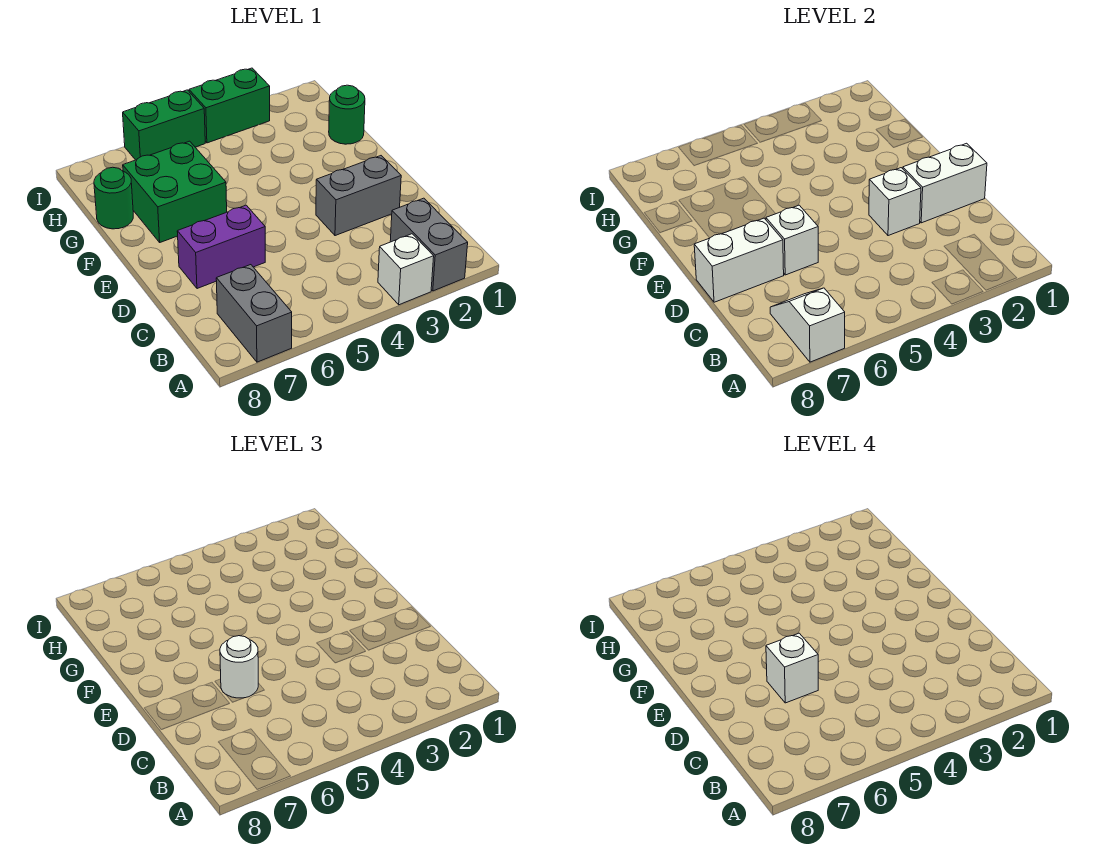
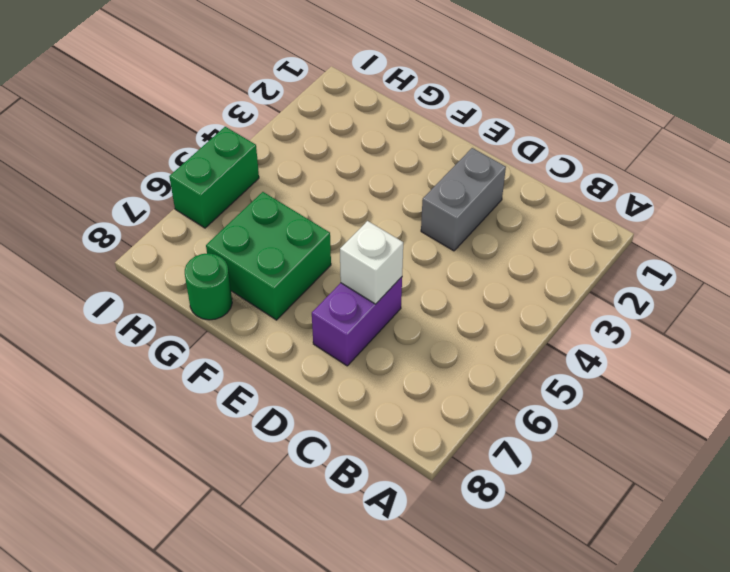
none -> grey 1x2 brick [390,198,468,291]
none -> white 1x1 brick [378,234,434,305]
none -> grey 1x2 brick [216,265,292,362]

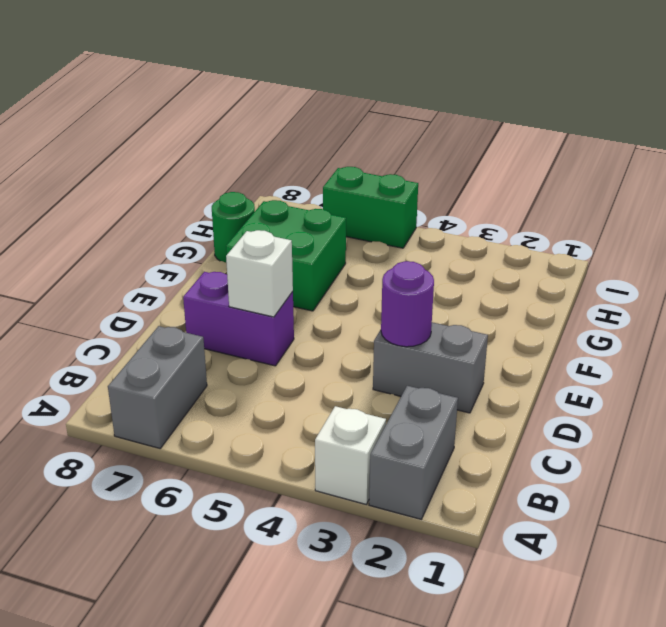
purple 1x1 round brick [381,261,434,347] -> white 1x1 brick [869,168,921,236]
none -> green 1x1 round brick [329,85,365,144]
none -> green 1x2 brick [189,68,270,143]
none -> white 1x2 slope [770,288,845,362]

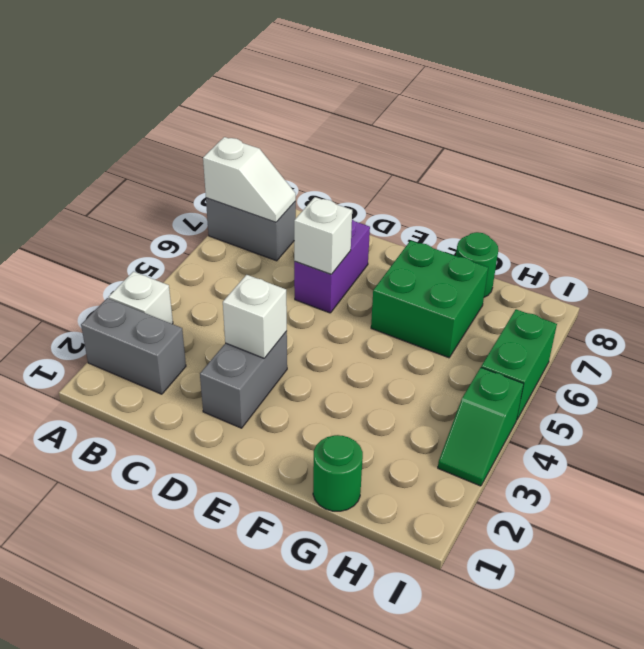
green 1x2 slope [438,368,524,486] -> green 1x2 brick [189,68,270,143]
none -> white 1x2 brick [903,143,987,223]
none -> white 1x2 brick [694,218,784,302]
none -> white 1x1 round brick [220,636,258,698]

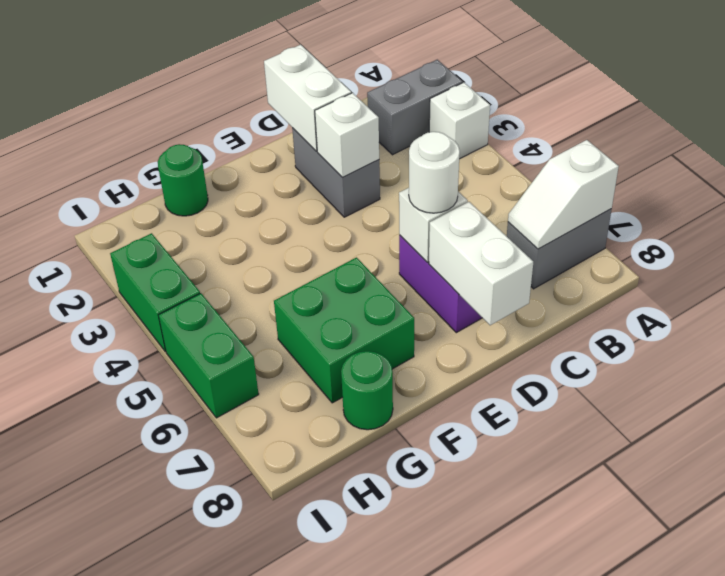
none -> white 1x1 brick [766,633,818,703]

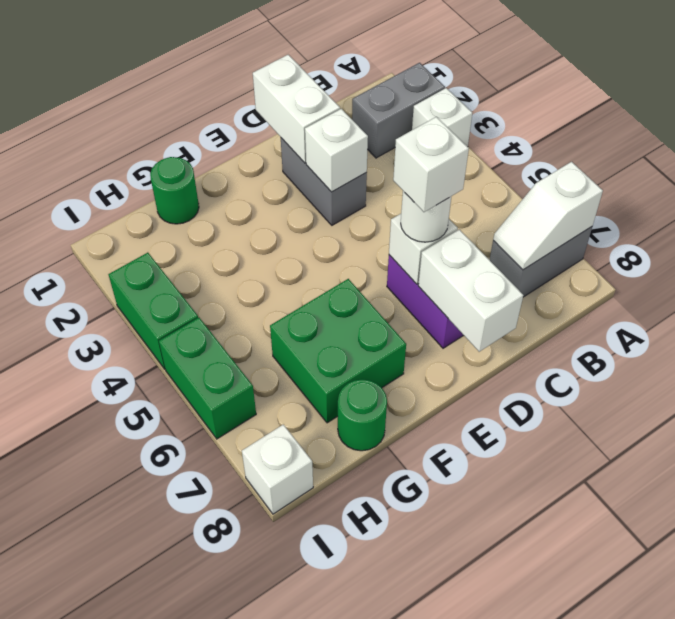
white 1x1 brick [242,425,313,514] -> none

